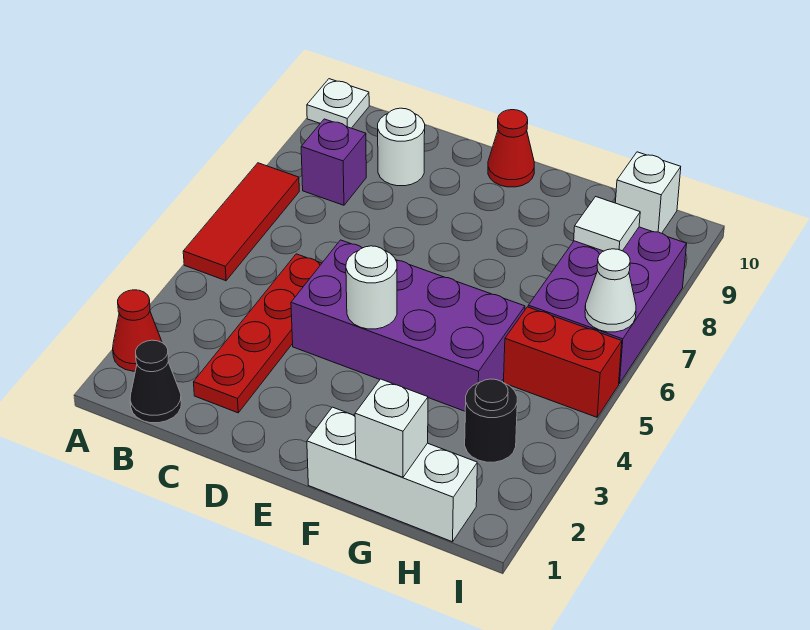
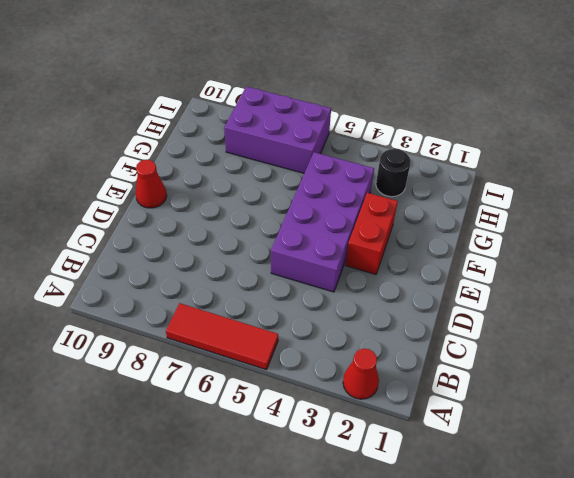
red 1x2 brick [346,193,398,274] -> red 1x2 brick moved to [504,307,622,417]
none -> white 1x1 plate [307,79,369,128]
none -> black 1x1 cone [130,340,181,423]
none -> purple 1x1 brick [301,119,366,205]

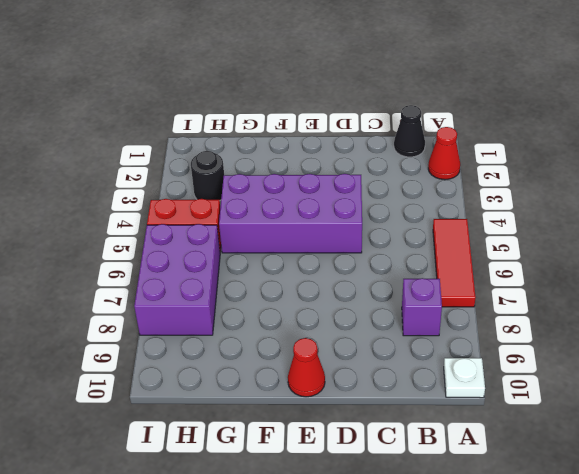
none -> red 1x4 plate [194,254,322,413]
none -> white 1x1 round brick [378,108,425,186]
none -> white 1x3 brick [307,407,477,542]

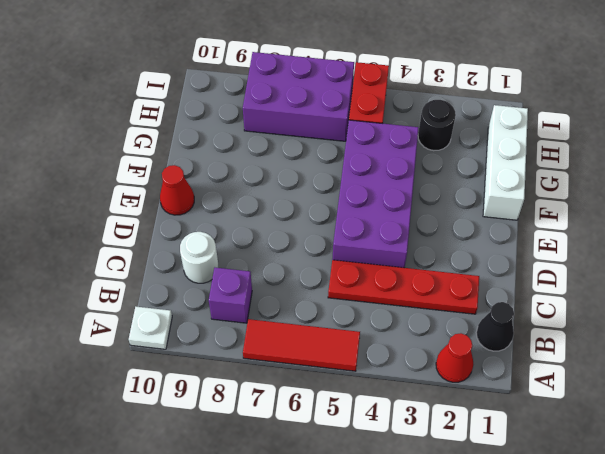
none -> white 1x1 brick [615,152,681,233]
none -> white 1x1 round brick [346,246,397,329]
none -> white 1x1 brick [355,379,428,477]

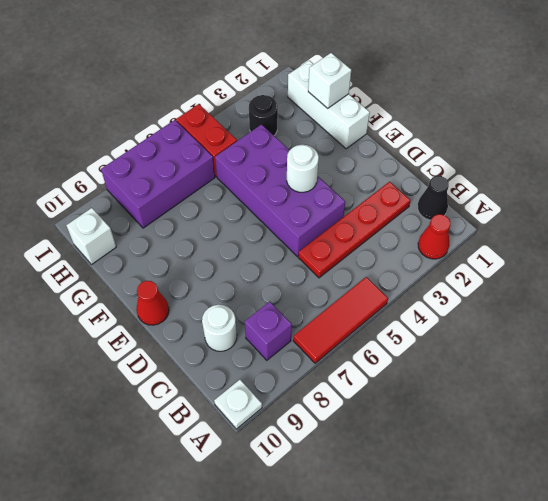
none -> white 1x1 tile [574,197,640,251]
none -> white 1x1 cone [585,249,636,332]

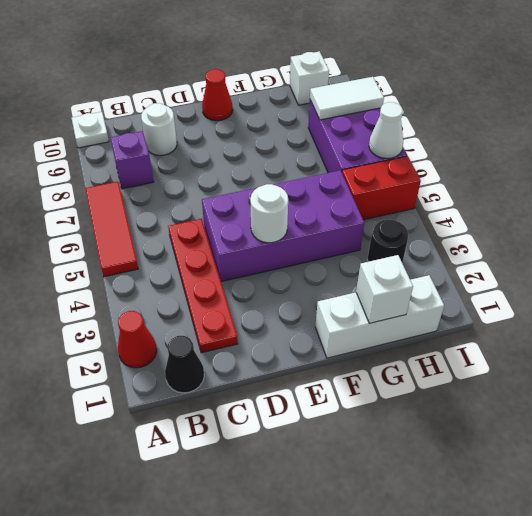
white 1x2 tile [310,77,384,120] -> white 1x1 tile [574,197,640,251]

